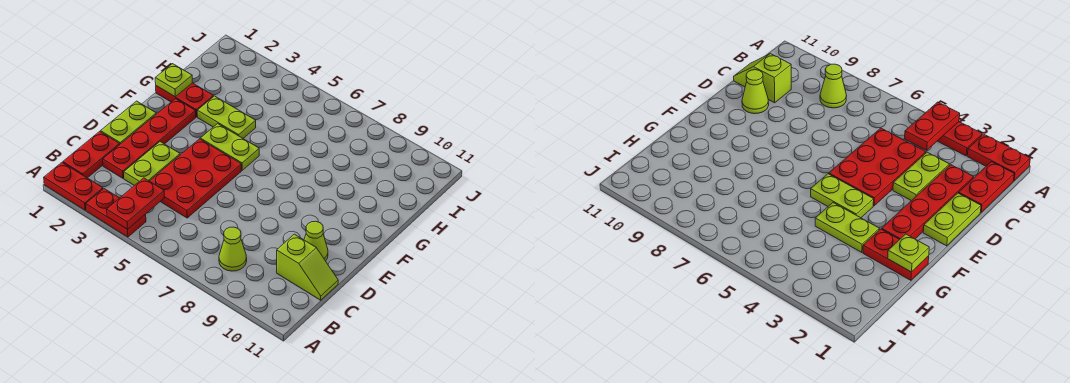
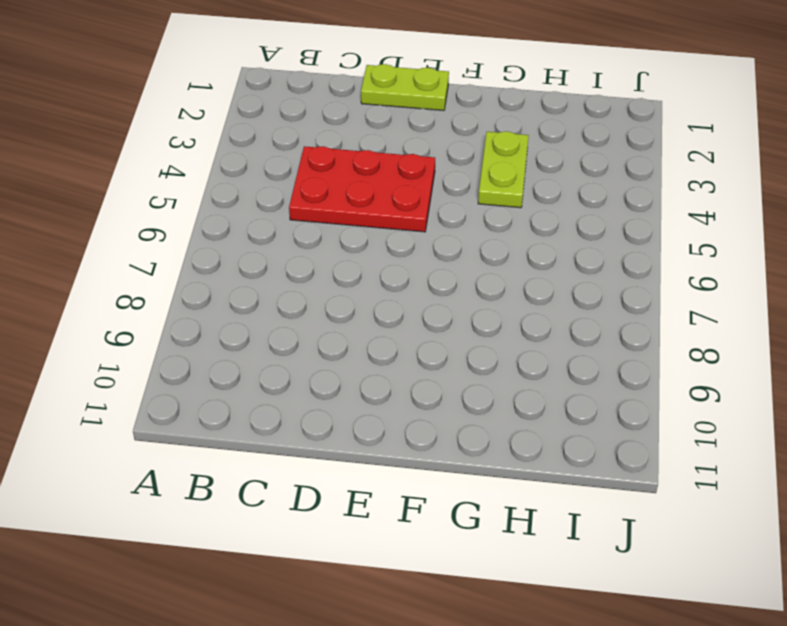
none -> red 1x2 plate [44,163,103,210]
none -> red 1x2 plate [86,189,146,237]
none -> red 1x2 plate [63,131,120,178]

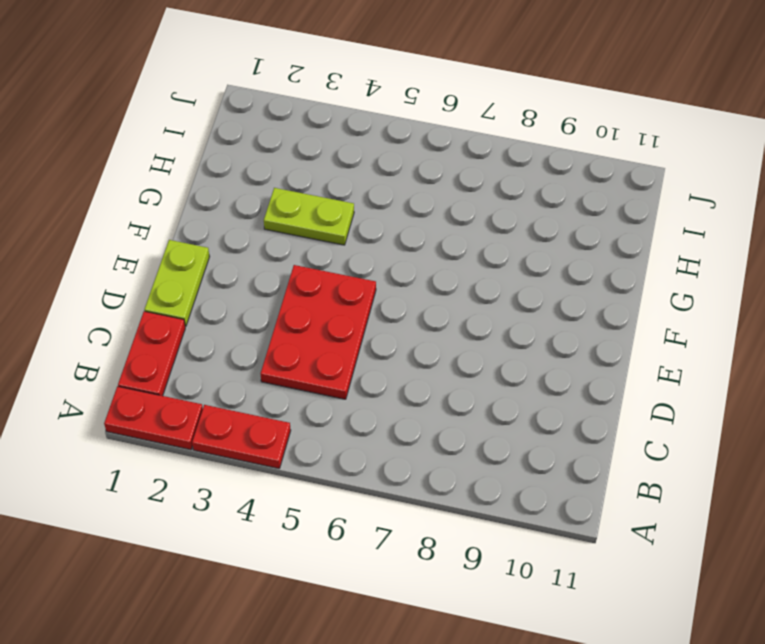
none -> lime 1x1 cone [219,227,247,271]
none -> red 1x4 plate [103,99,196,178]
none -> lime 1x2 plate [124,142,180,186]

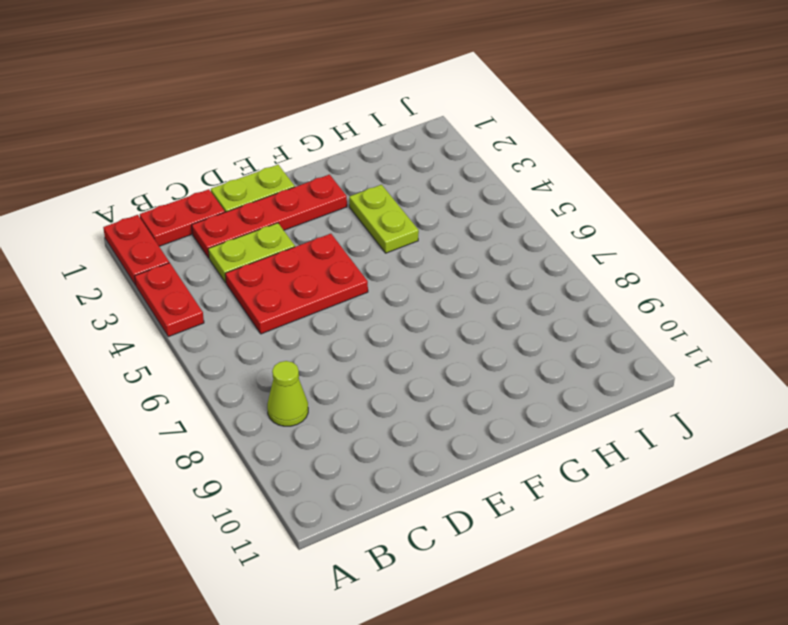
none -> lime 1x2 slope [277,234,338,300]
none -> lime 1x1 cone [304,221,328,261]
none -> lime 1x2 plate [200,124,259,170]

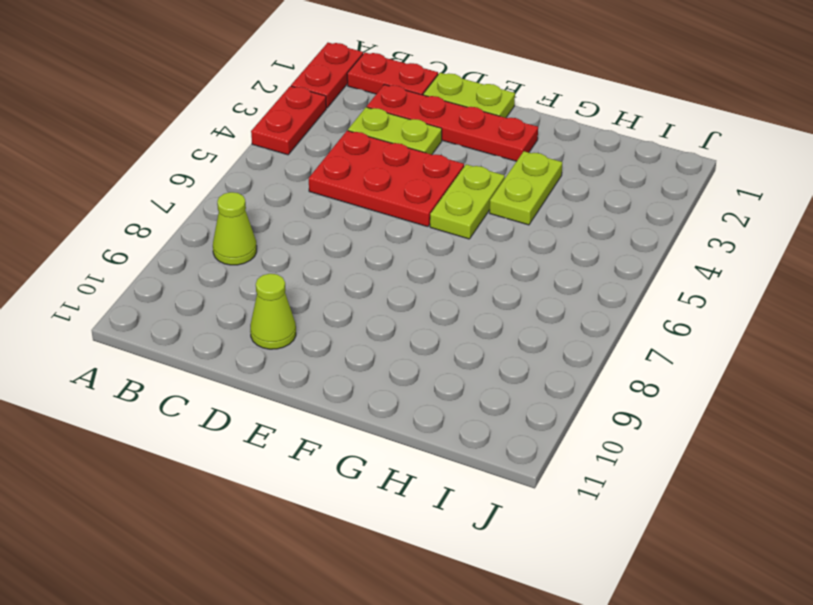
none -> lime 1x2 slope [277,234,338,300]
none -> red 1x2 plate [156,83,213,117]
none -> red 1x2 plate [107,178,164,229]

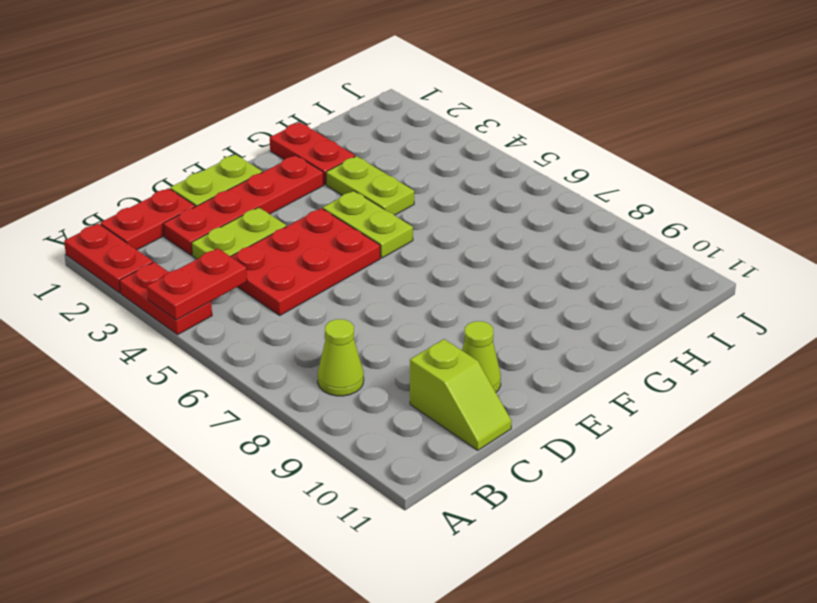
none -> lime 1x1 plate [155,64,192,97]

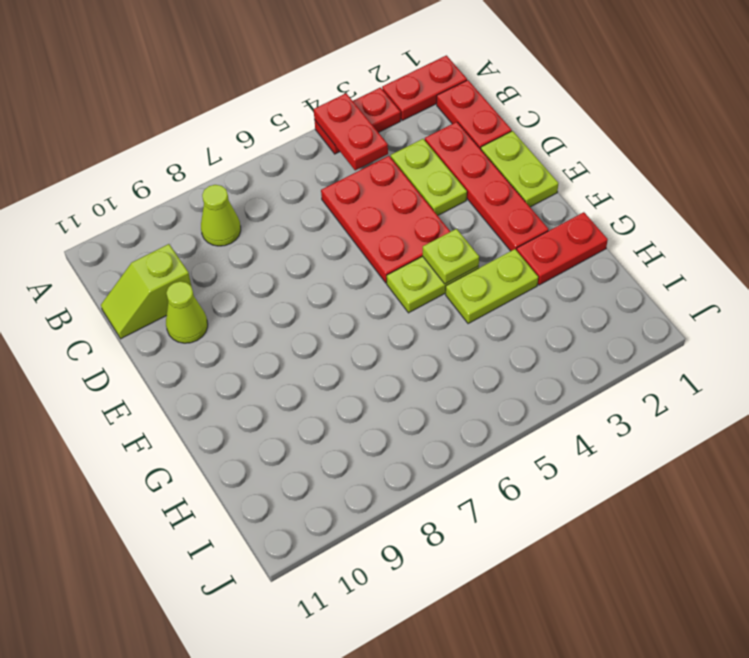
lime 1x1 plate [423,229,479,284] -> lime 1x1 plate moved to [155,64,192,97]

